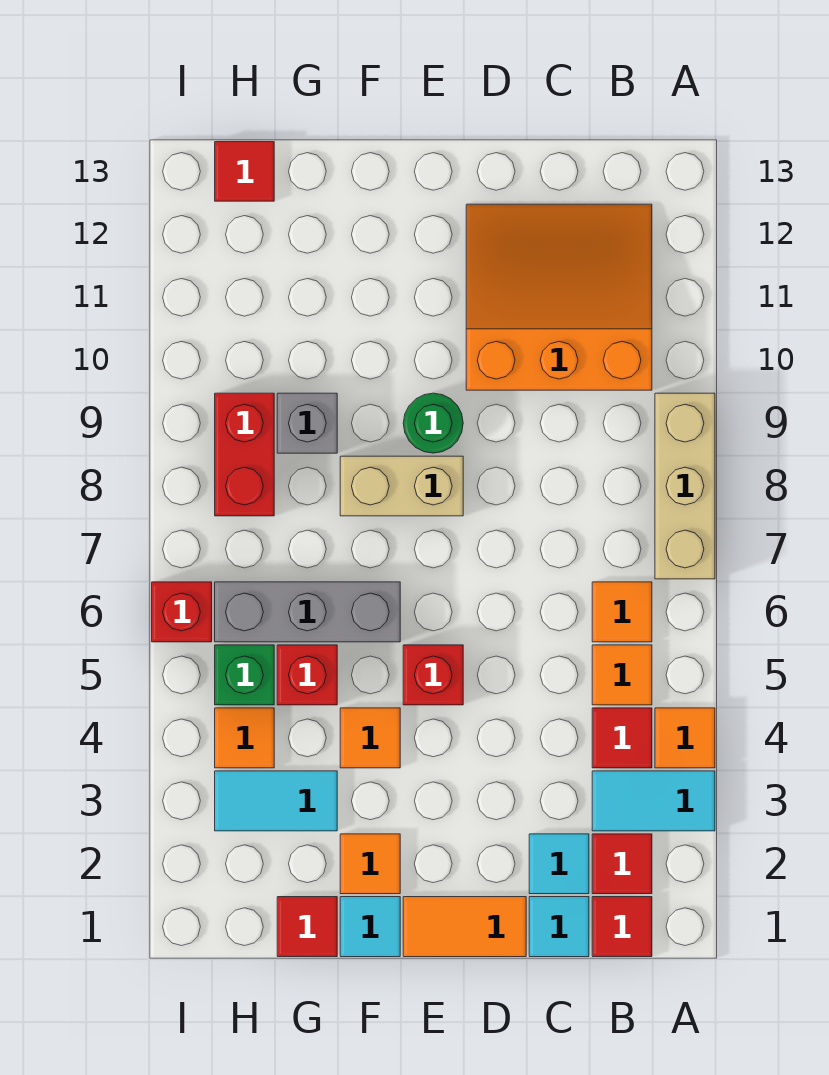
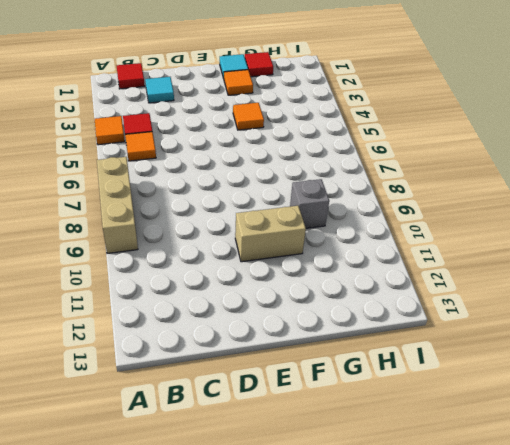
tan 1x2 brick [235,206,306,262] -> tan 1x2 brick moved to [340,456,463,516]
none -> cyan 1x2 tile [592,771,715,831]
none -> red 1x1 tile [592,834,652,894]
none -> orange 1x1 tile [592,582,652,642]

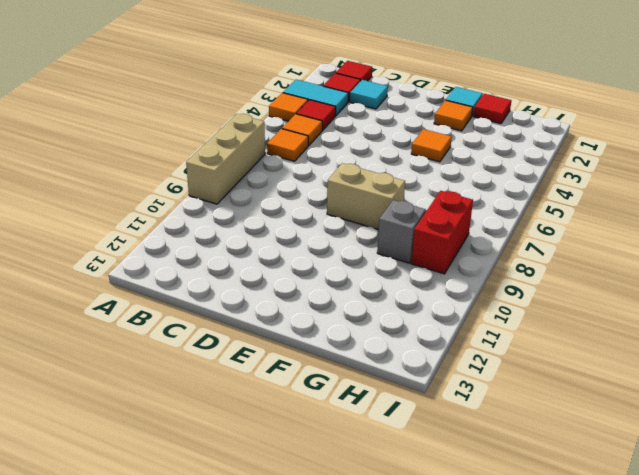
none -> orange 3x3 slope [466,204,652,390]
none -> cyan 1x1 tile [529,897,589,957]
none -> orange 1x2 tile [403,897,526,957]

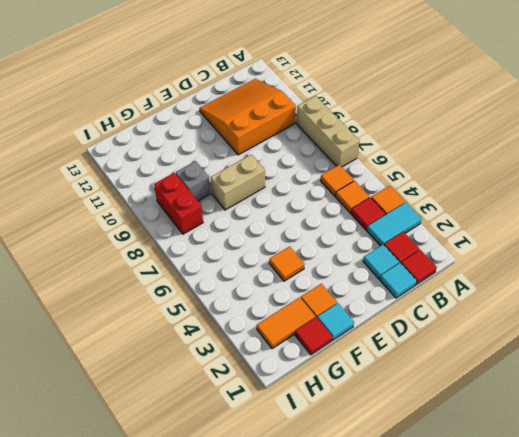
orange 1x2 tile [257,297,316,349] -> orange 1x2 tile moved to [403,897,526,957]
none -> red 1x1 brick [403,645,463,705]
none -> green 1x1 round brick [403,393,463,453]
none -> grey 1x3 brick [215,582,400,642]

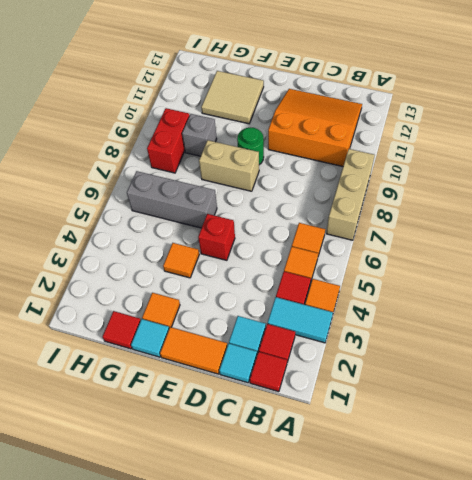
tan 2x2 tile [201,71,264,124] -> none
none -> cyan 1x2 tile [215,771,337,831]
none -> red 1x1 brick [277,645,337,705]
none -> orange 1x1 tile [215,708,274,768]

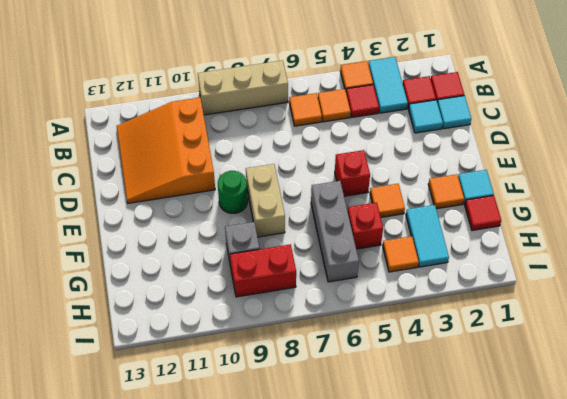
none -> orange 1x2 tile [403,897,526,957]
none -> green 1x1 brick [215,645,274,705]
none -> red 1x1 tile [215,142,274,201]

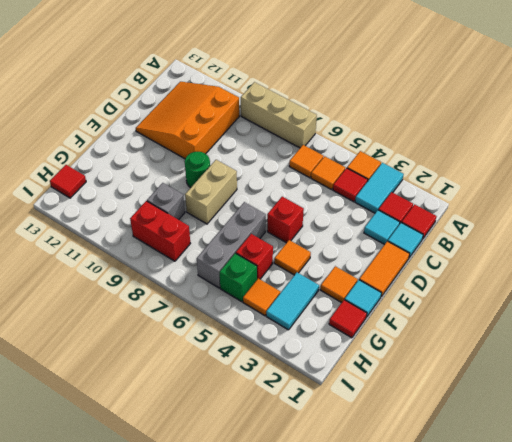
none -> red 1x1 brick [152,582,212,642]

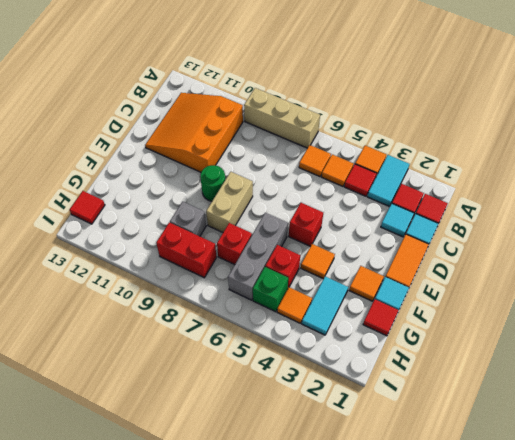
red 1x1 brick [217,223,252,265] -> red 1x1 brick moved to [152,582,212,642]

